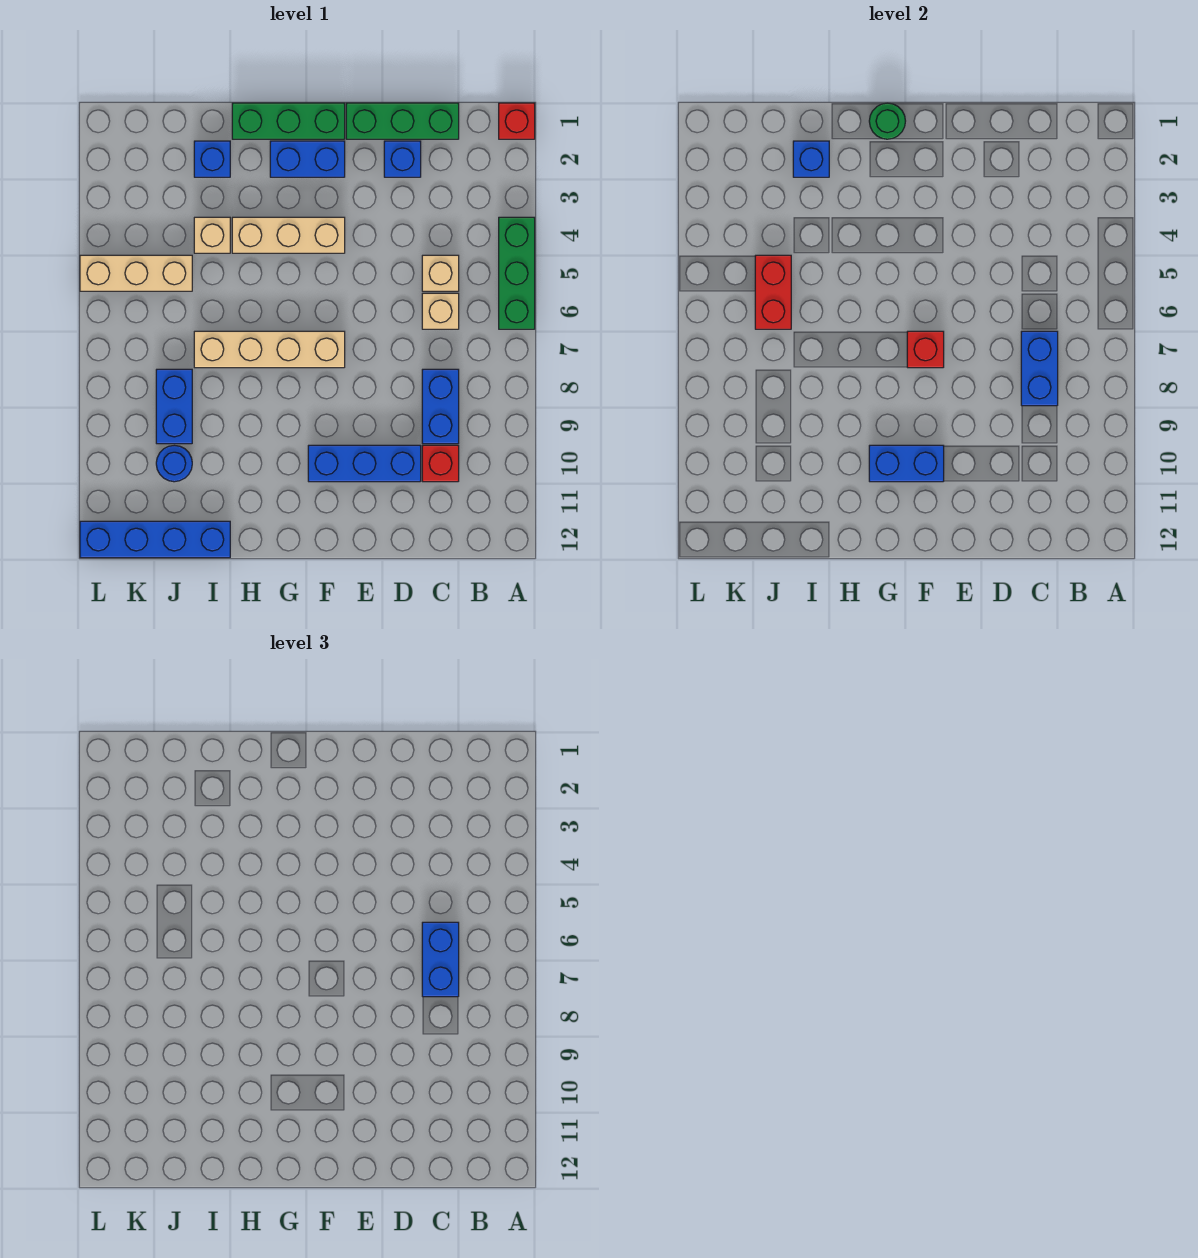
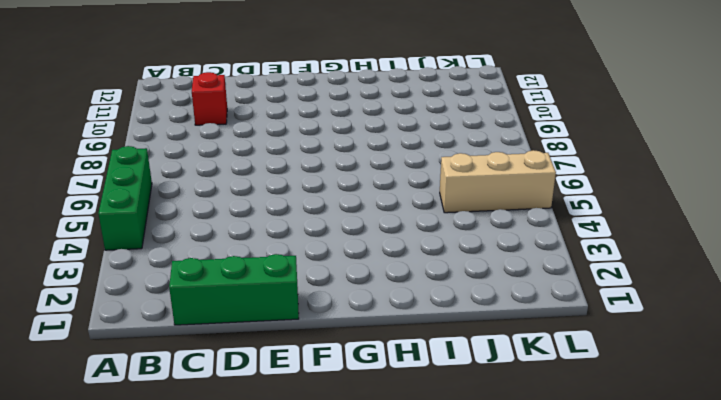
none -> red 1x1 brick [499,103,535,139]
none -> tan 1x1 brick [422,255,459,291]
none -> tan 1x1 brick [422,293,459,329]

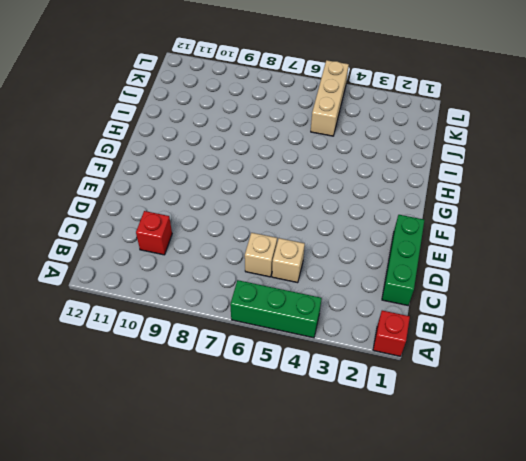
none -> blue 1x2 brick [422,369,459,444]
none -> blue 1x1 brick [384,141,421,177]
none -> blue 1x3 brick [308,445,421,482]

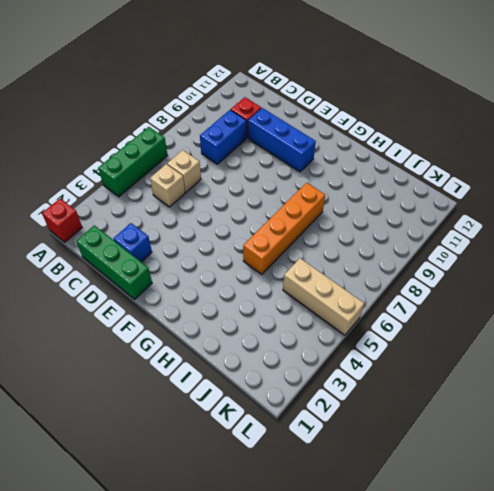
orange 1x4 brick [243,183,325,275] -> tan 1x4 brick [194,331,345,368]
none -> green 1x3 brick [232,103,345,139]
none -> blue 1x2 brick [270,141,345,177]
none -> tan 1x3 brick [232,217,345,253]

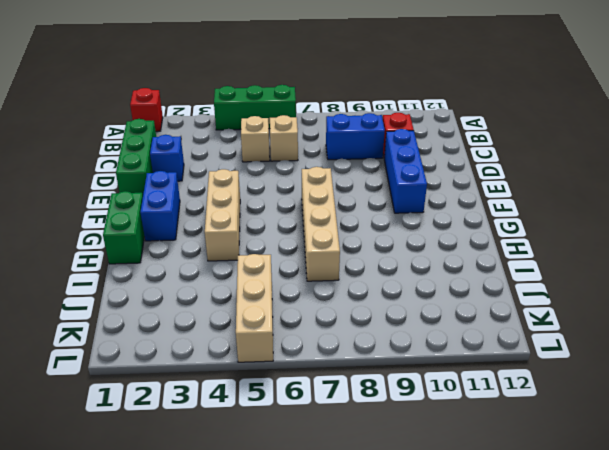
green 1x2 brick [103,191,145,264] -> green 1x3 brick [232,103,345,139]
none -> blue 1x1 brick [194,141,230,177]
none -> tan 1x1 brick [194,217,230,253]
none -> blue 1x4 brick [80,521,230,558]

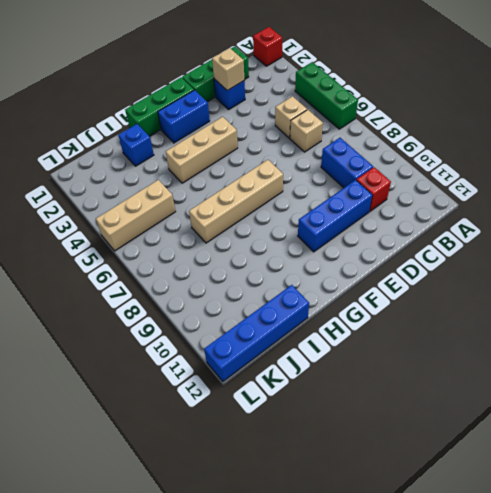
tan 1x1 brick [212,48,244,90] -> tan 1x1 brick moved to [194,217,230,253]
none -> blue 1x2 brick [156,369,192,444]
none -> blue 1x1 round brick [156,445,192,482]
none -> blue 1x2 brick [1021,331,1058,406]

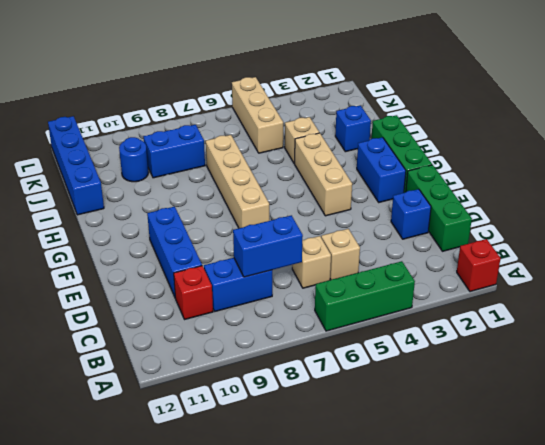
none -> red 1x1 brick [907,331,944,368]
none -> blue 1x2 brick [869,445,944,482]
none -> green 1x1 round brick [869,103,905,139]

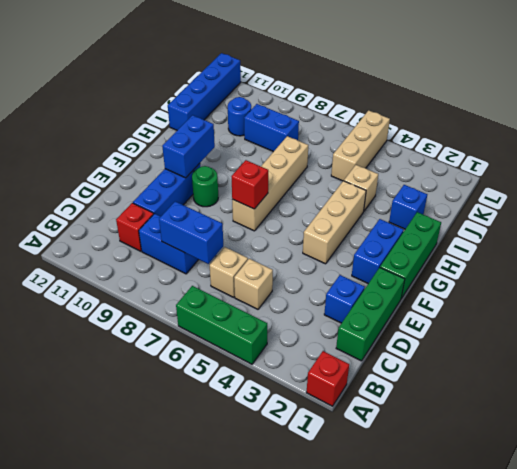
green 1x1 round brick [192,166,218,207] -> green 1x1 round brick moved to [869,103,905,139]
none -> blue 1x1 brick [793,141,829,177]
none -> red 1x2 brick [755,255,791,329]
none -> blue 1x2 brick [422,922,459,997]

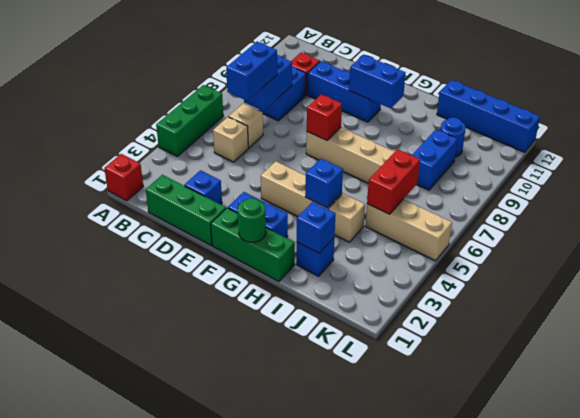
blue 1x1 brick [305,159,343,208] -> none

